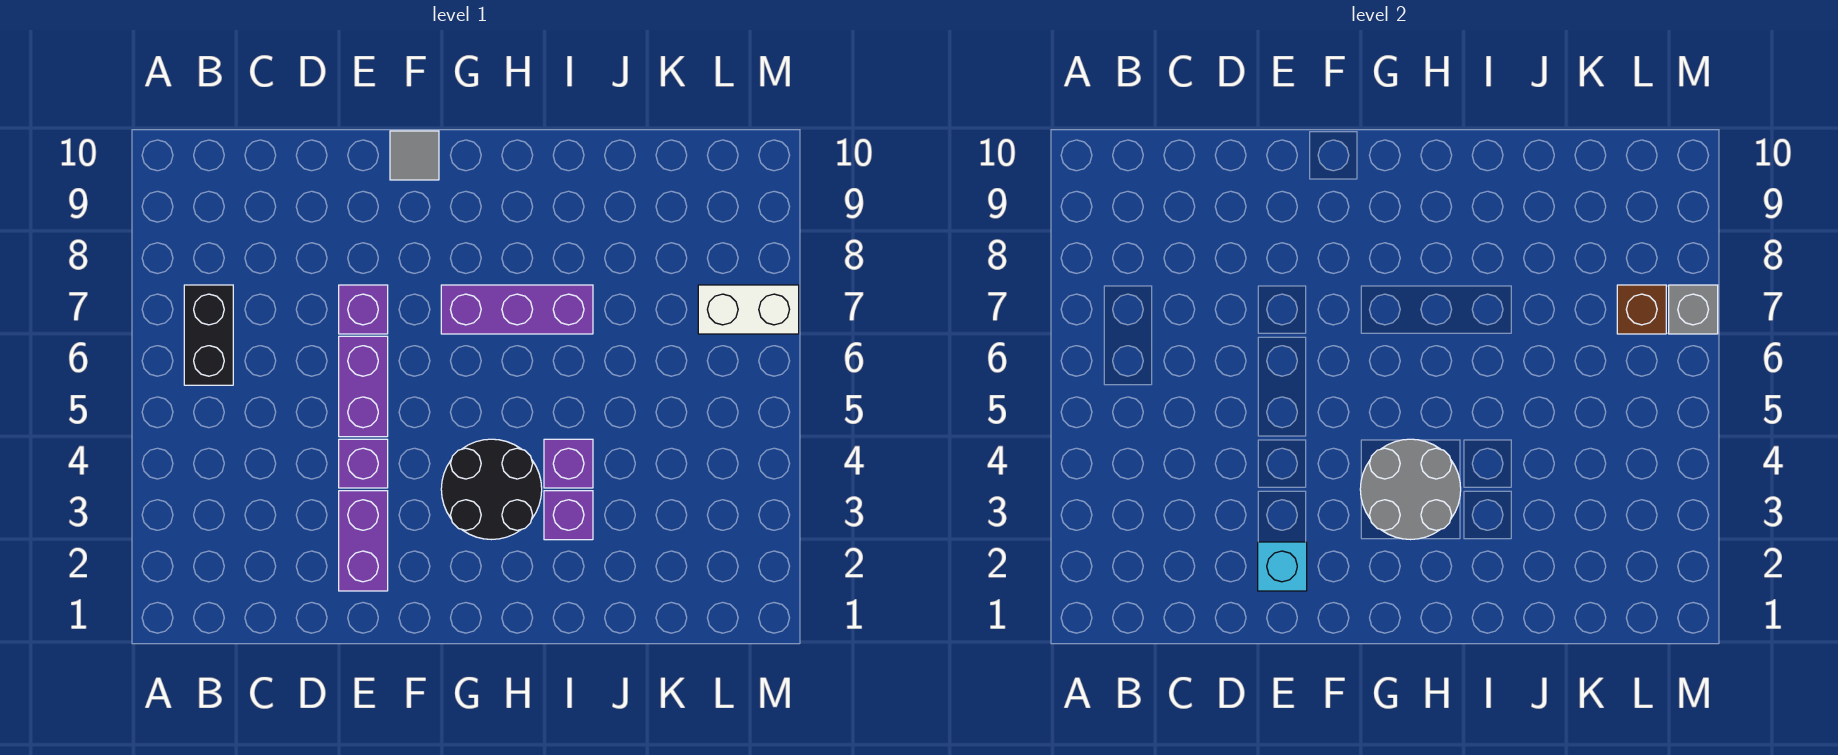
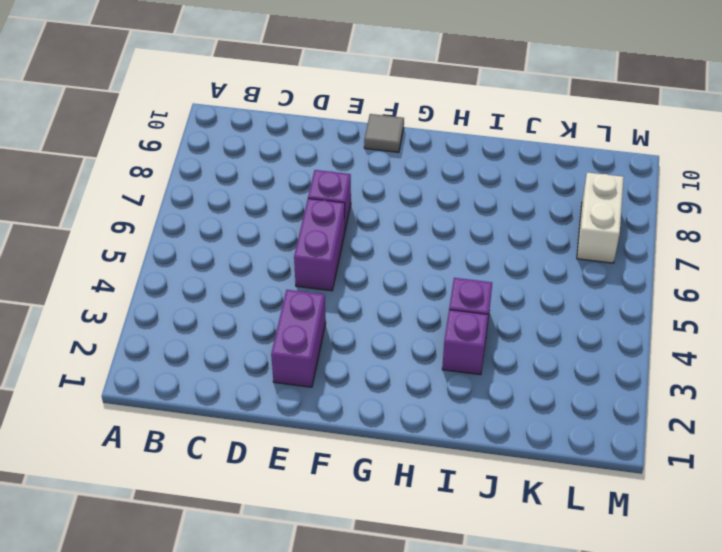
white 1x2 brick [577,172,624,263] -> white 1x2 brick turned to [698,285,799,334]
none -> black 1x2 brick [184,285,233,385]
none -> purple 1x1 brick [339,439,388,488]
none -> black 2x2 round brick [441,439,542,540]

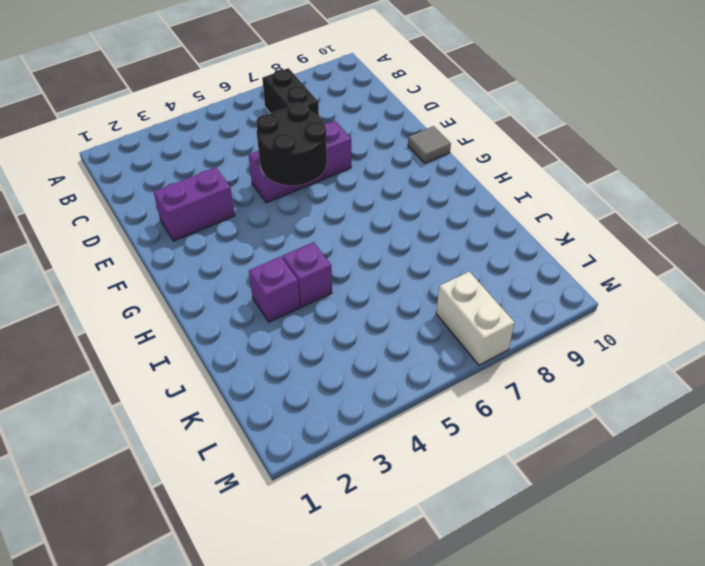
black 1x2 brick [262,68,319,116] -> black 1x2 brick turned to [184,285,233,385]
black 2x2 round brick [256,102,327,186] -> black 2x2 round brick moved to [441,439,542,540]
none -> purple 1x1 brick [339,439,388,488]
none -> purple 1x3 brick [441,285,593,334]
none -> cyan 1x1 brick [1258,542,1307,591]

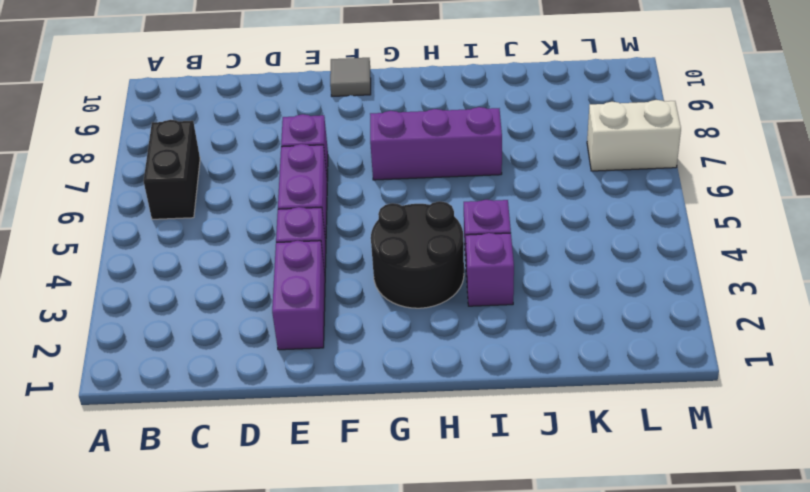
none -> cyan 1x1 brick [1258,542,1307,591]
none -> grey 2x2 round brick [1360,439,1461,540]
none -> brown 1x1 brick [1617,285,1666,334]

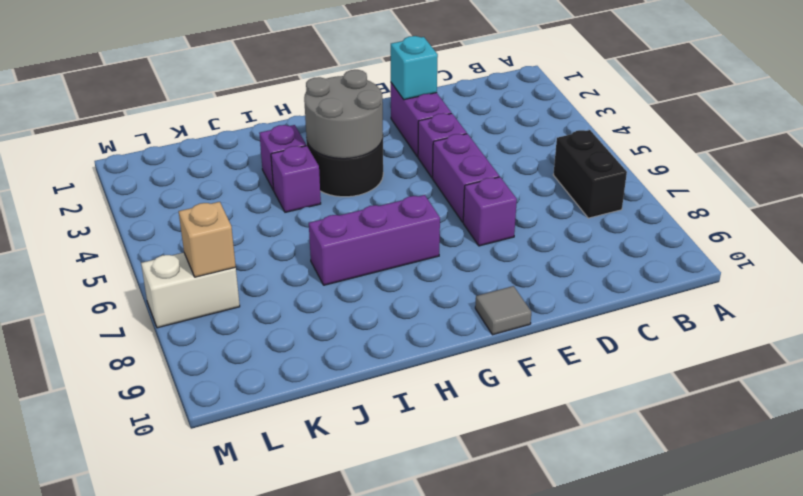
tan 1x1 brick [179,202,236,277] -> brown 1x1 brick [1617,285,1666,334]
none -> grey 1x1 brick [1669,285,1718,334]

